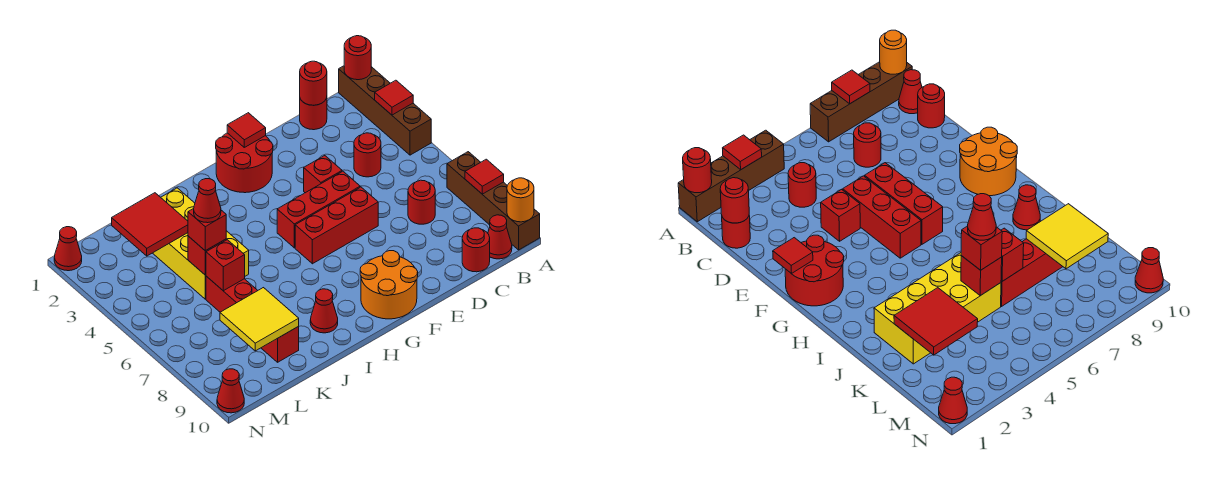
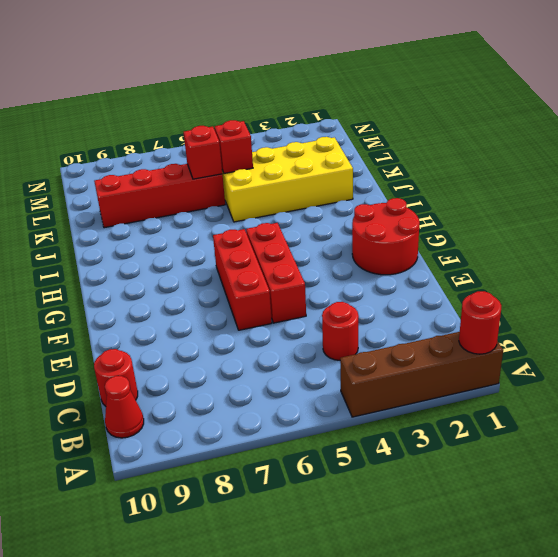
none -> brown 1x4 brick [447,152,540,250]
none -> red 1x1 round brick [300,98,327,130]
none -> red 1x1 round brick [408,180,435,224]

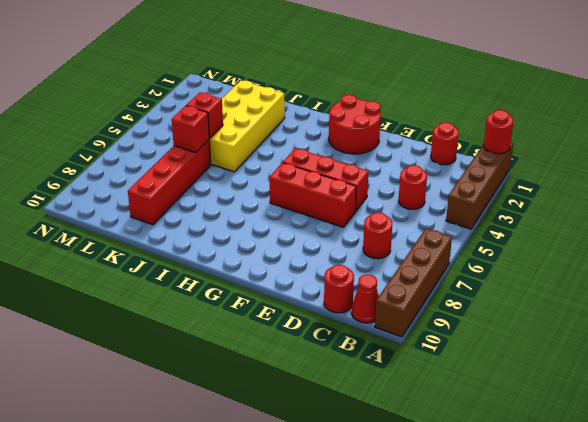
none -> red 1x1 brick [304,156,342,193]
none -> orange 2x2 round brick [360,251,418,319]
none -> red 1x1 cone [310,289,338,333]

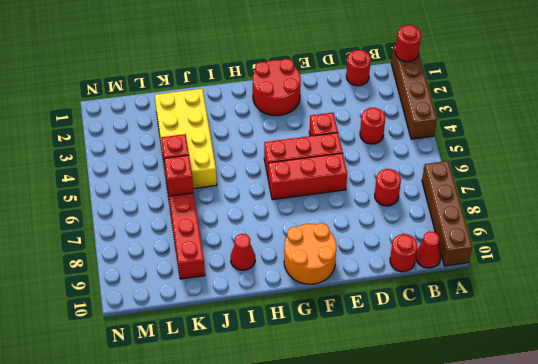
none -> red 1x1 cone [54,227,82,271]
none -> red 1x1 cone [217,369,244,413]
none -> red 1x1 tile [375,80,413,115]

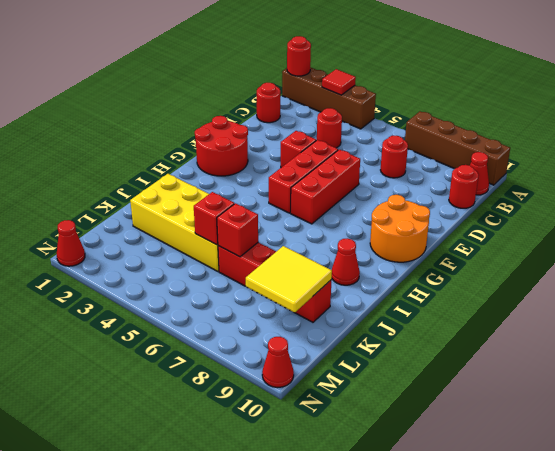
none -> red 1x1 tile [465,159,504,194]
none -> orange 1x1 round brick [507,178,534,222]
none -> red 1x1 round brick [300,61,327,105]

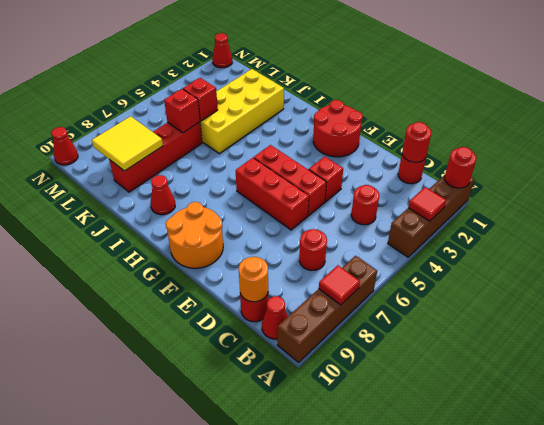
orange 1x1 round brick [239,257,268,302] -> orange 1x1 round brick moved to [507,178,534,222]
none -> red 1x1 tile [227,113,266,147]
none -> red 2x2 tile [112,193,188,256]
none -> red 1x1 brick [188,209,226,251]

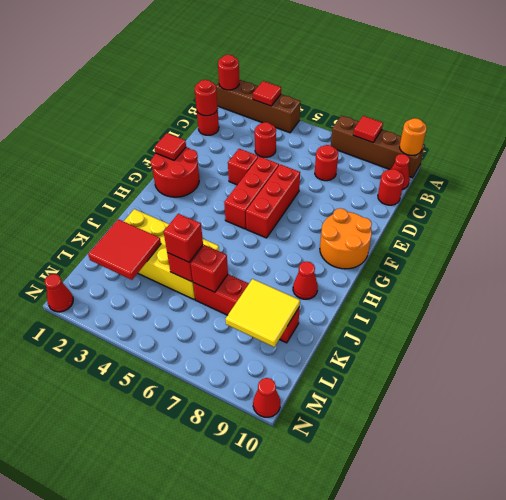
none -> red 1x1 cone [194,179,221,223]

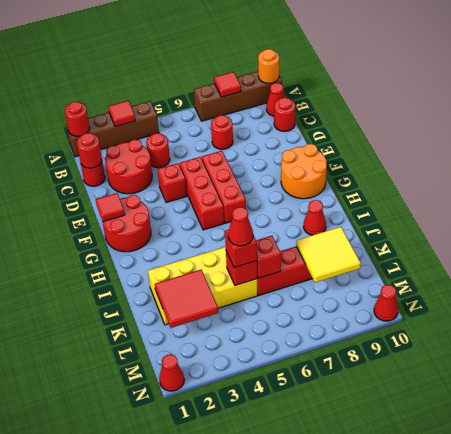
red 2x2 round brick [105,139,152,194] -> none

